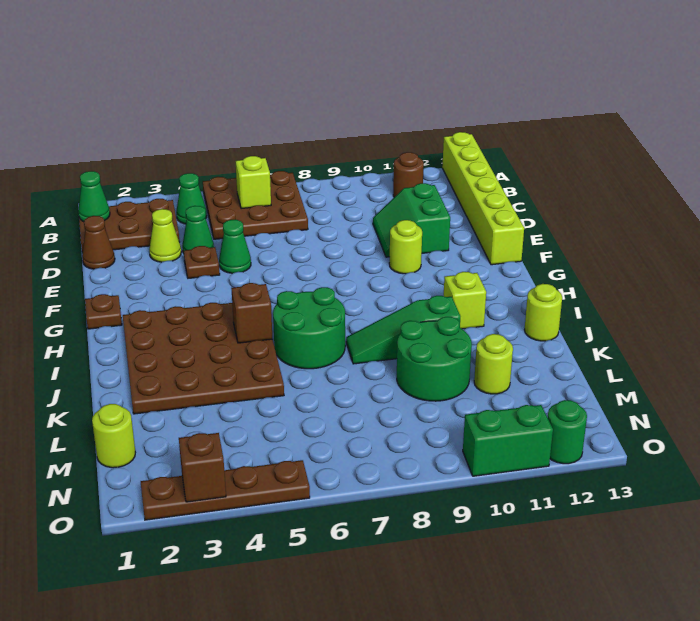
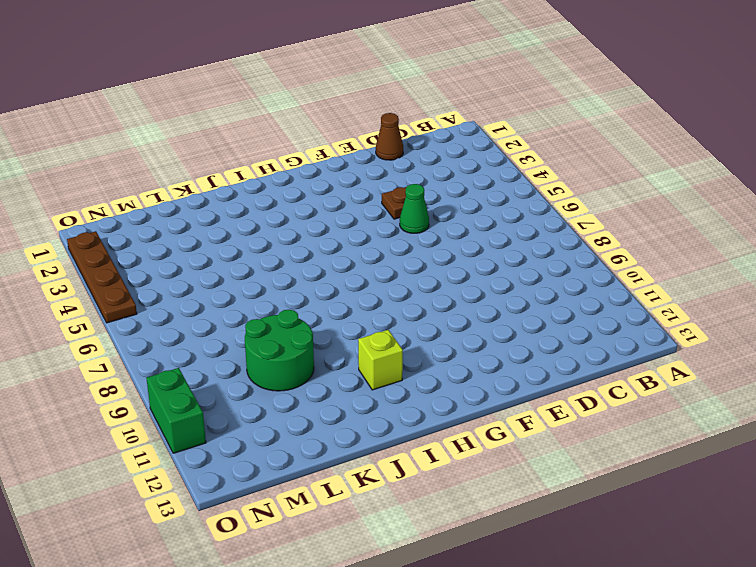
none -> brown 3x3 plate [203,171,308,239]
none -> lime 1x6 brick [442,132,524,265]
none -> brown 2x3 plate [79,199,179,253]

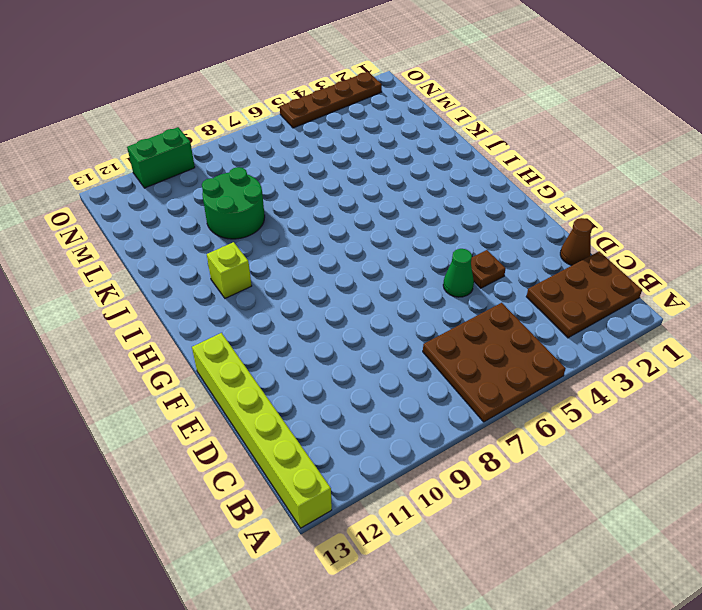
none -> green 1x1 cone [176,173,207,224]
none -> brown 1x1 round brick [393,152,424,197]
none -> lime 1x1 cone [149,209,181,262]

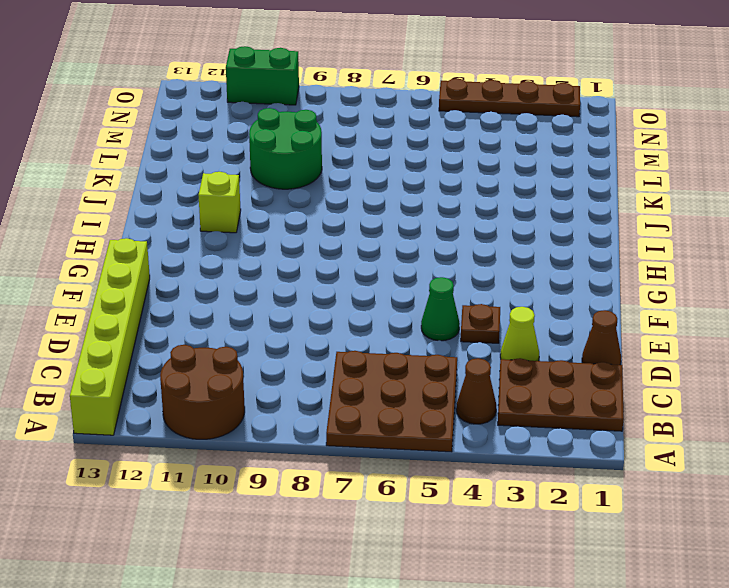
brown 2x2 round brick [160,345,245,439] -> brown 1x1 round brick [393,152,424,197]
brown 1x1 cone [456,358,496,424] -> green 1x1 cone [176,173,207,224]
none -> green 1x1 cone [182,206,214,253]
none -> green 2x2 slope [373,183,450,257]
none -> lime 1x1 round brick [389,220,422,274]

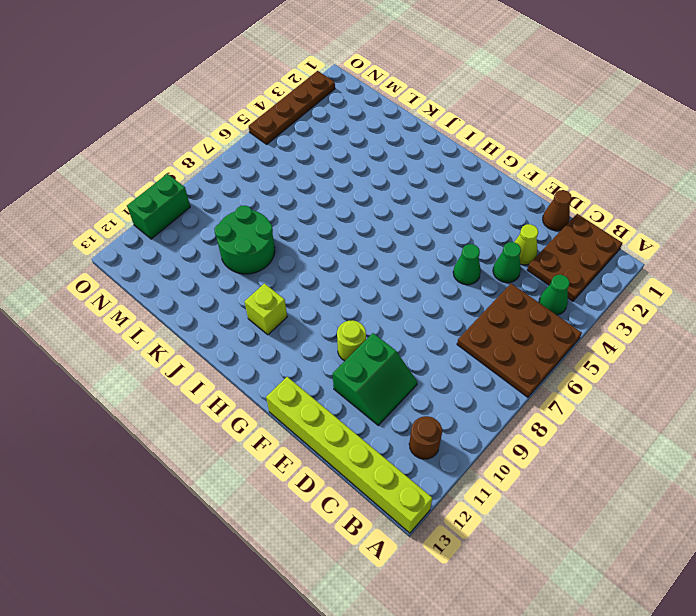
green 2x2 slope [333,333,417,425] -> green 2x2 slope turned to [373,183,450,257]
none -> brown 1x1 plate [184,246,220,278]
none -> brown 1x1 plate [85,294,122,329]
none -> brown 4x4 plate [123,303,284,414]

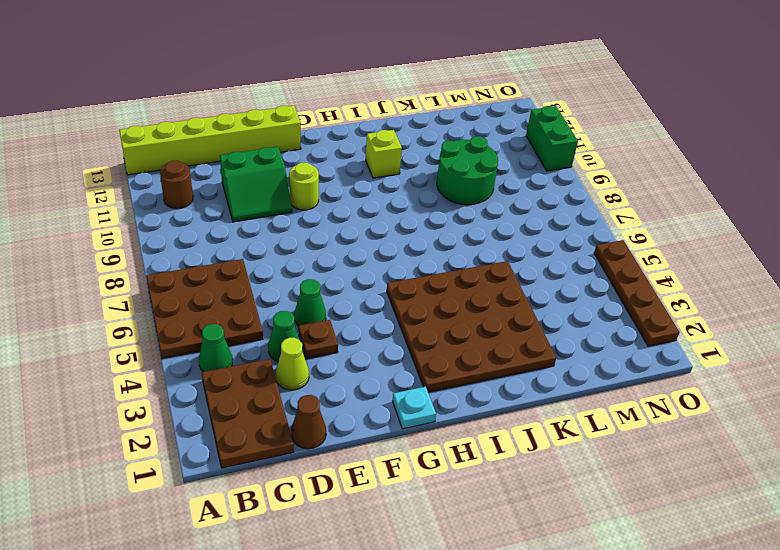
cyan 1x1 plate [392,387,436,429] -> brown 1x1 plate [85,294,122,329]
none -> green 2x2 round brick [273,287,345,369]
none -> green 1x3 slope [346,296,460,364]
none -> lime 1x1 round brick [524,284,562,341]

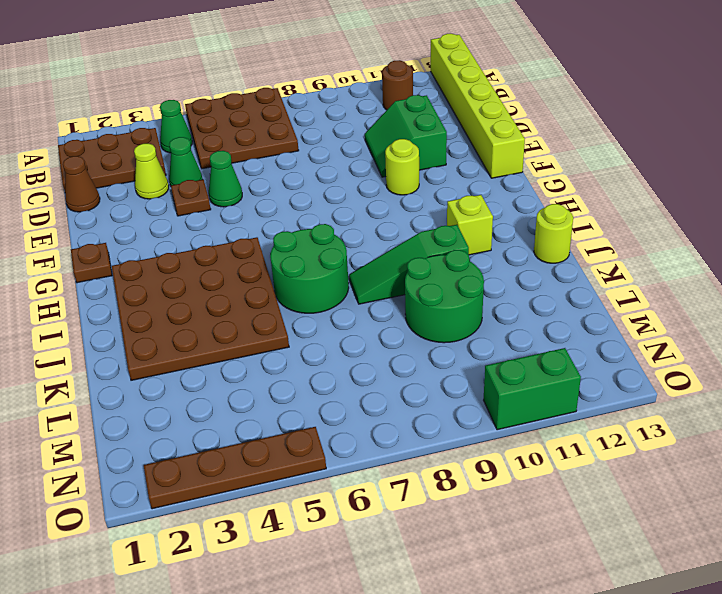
none -> lime 1x1 round brick [474,334,513,394]
none -> lime 1x1 round brick [92,404,135,468]
none -> green 1x1 round brick [548,400,587,464]

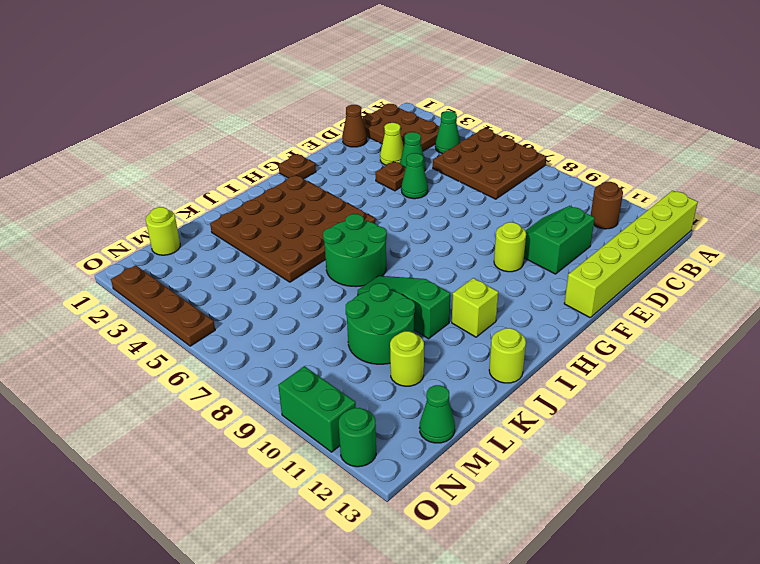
green 1x1 cone [419,385,455,443] -> green 1x1 cone moved to [78,171,110,222]
none -> lime 1x1 brick [236,156,271,209]
none -> brown 1x1 brick [231,283,272,343]
none -> brown 1x1 brick [179,433,226,502]

